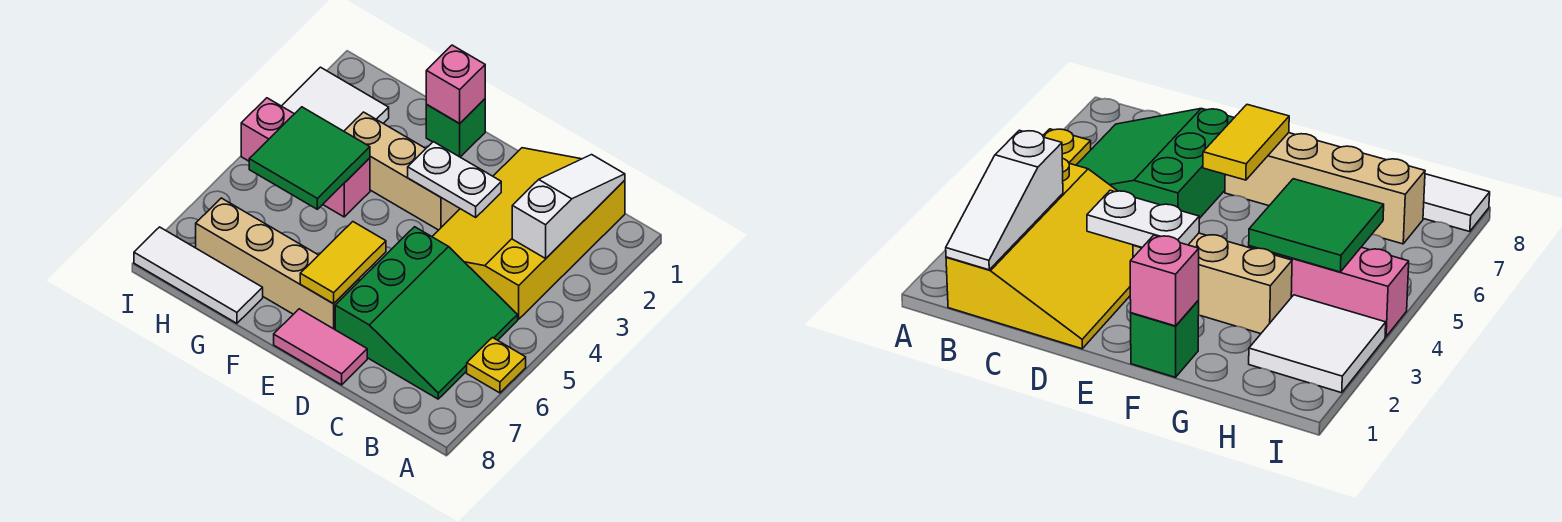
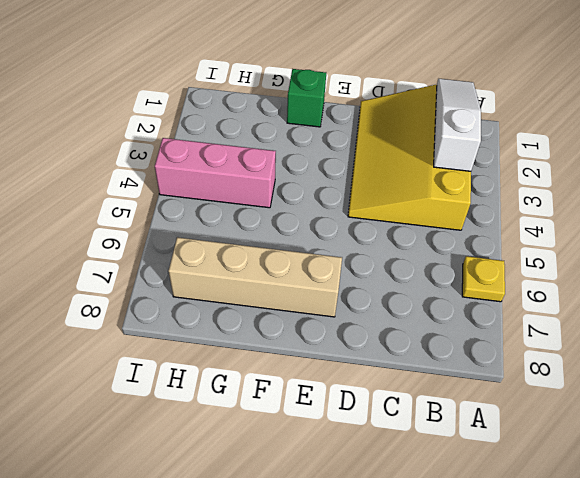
none -> green 3x3 slope [335,227,518,399]
none -> pink 1x2 tile [274,309,367,385]
none -> tan 1x3 brick [344,112,460,230]

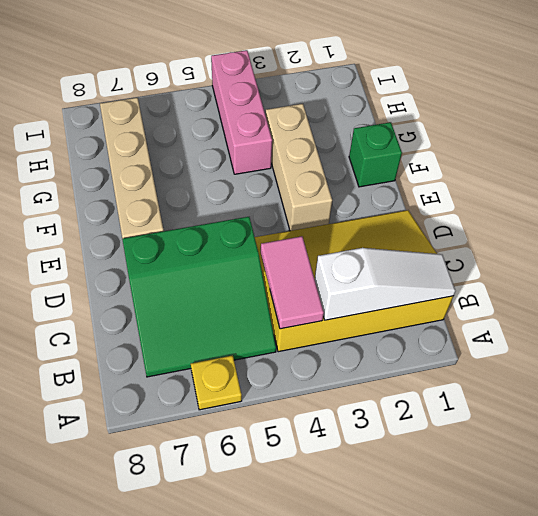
pink 1x2 tile [261,236,324,329] -> pink 1x2 tile moved to [274,309,367,385]
none -> white 1x3 tile [134,227,263,323]
none -> white 2x2 tile [282,67,389,131]
none -> white 1x2 plate [408,142,501,217]

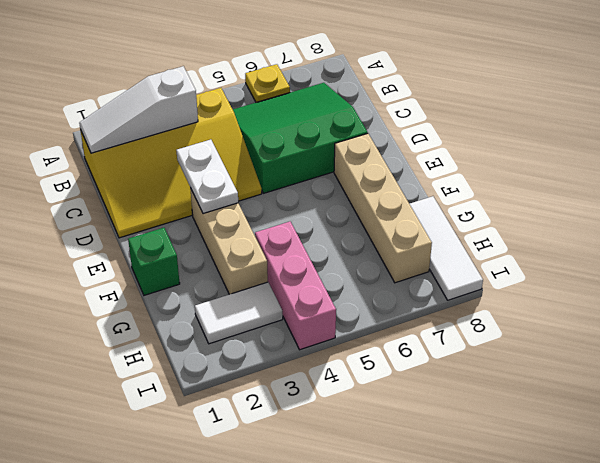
white 1x2 tile [195,282,283,344] -> white 2x2 tile [282,67,389,131]
none -> pink 1x2 tile [274,309,367,385]
none -> yellow 1x2 tile [300,222,386,304]
none -> pink 1x1 brick [426,45,485,124]

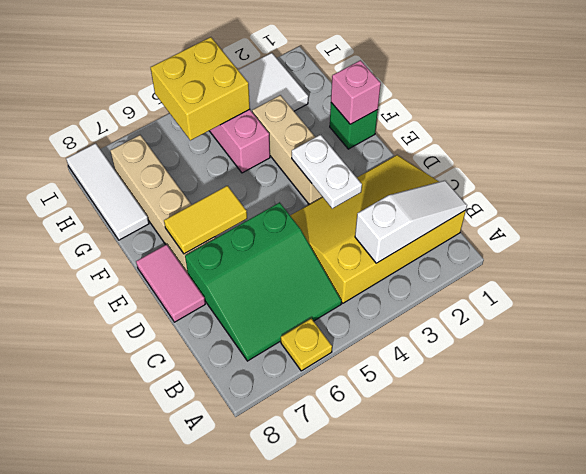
yellow 2x2 brick [150,37,250,140] -> green 2x2 tile [249,107,370,209]

